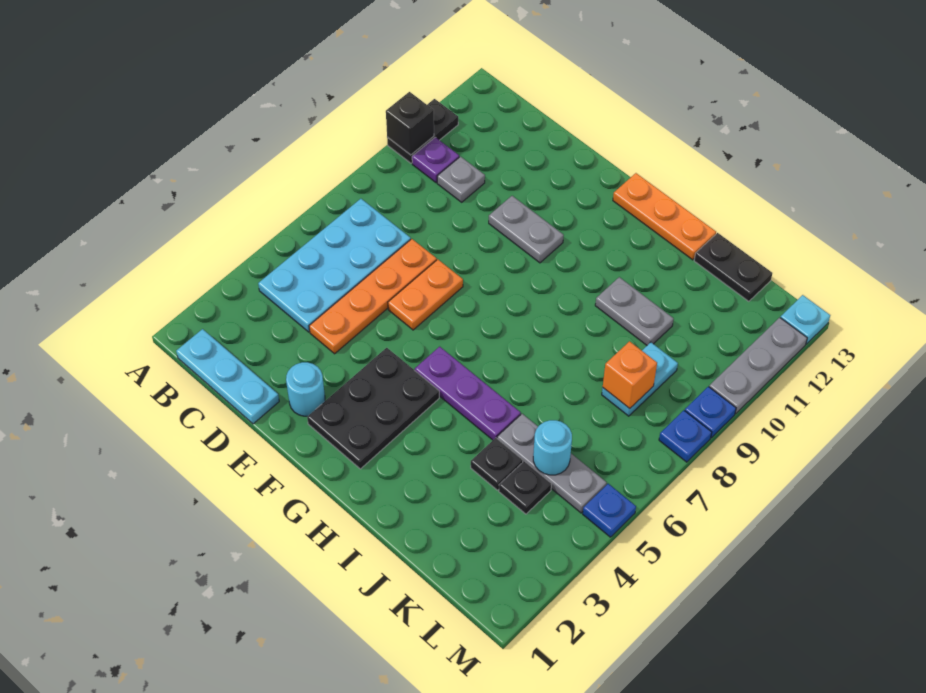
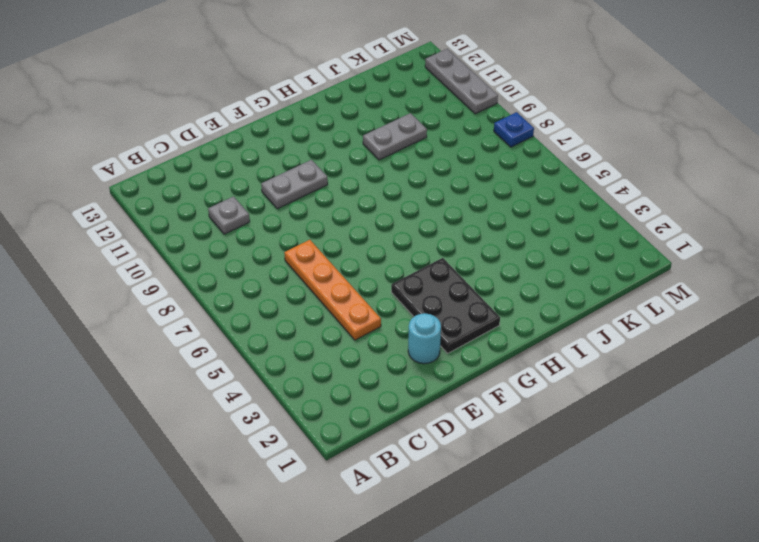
none -> black 1x2 plate [387,99,458,163]
none -> cyan 1x3 plate [176,329,279,424]
none -> cyan 2x4 plate [258,199,411,332]

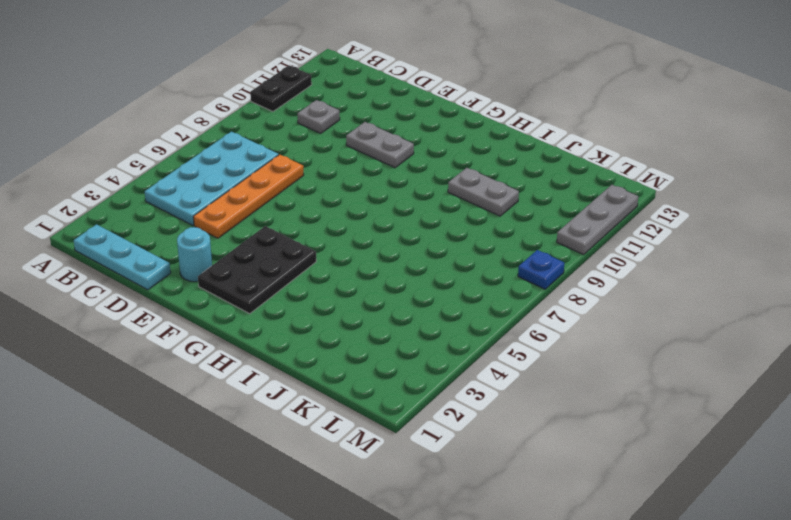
none -> purple 1x1 plate [412,137,459,183]
none -> orange 1x2 plate [388,259,463,330]
none -> purple 1x3 plate [415,347,521,440]

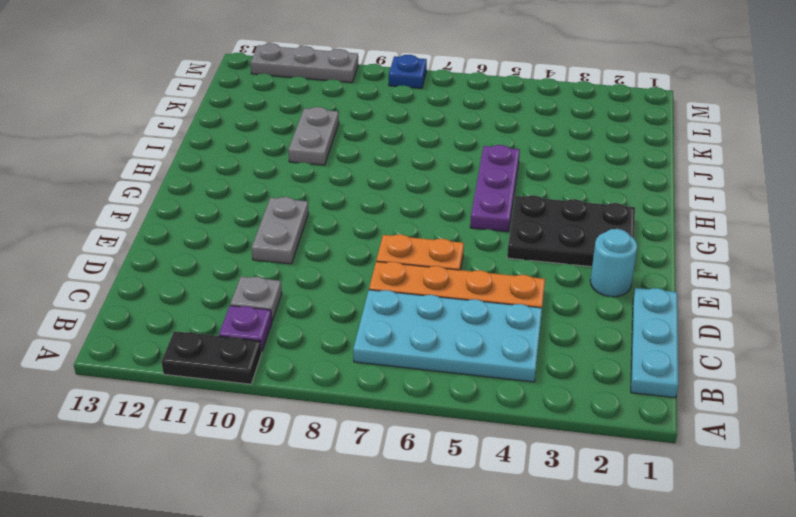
none -> orange 1x3 plate [613,173,716,260]
none -> black 1x1 plate [471,438,523,490]
none -> grey 1x3 plate [497,414,607,513]

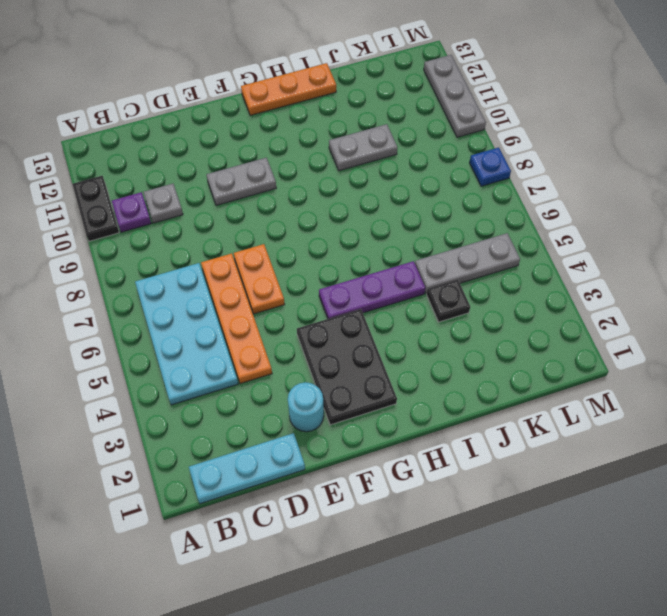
none -> black 1x2 plate [694,233,772,301]
none -> black 1x1 plate [499,461,552,514]
none -> cyan 1x2 plate [602,342,678,416]

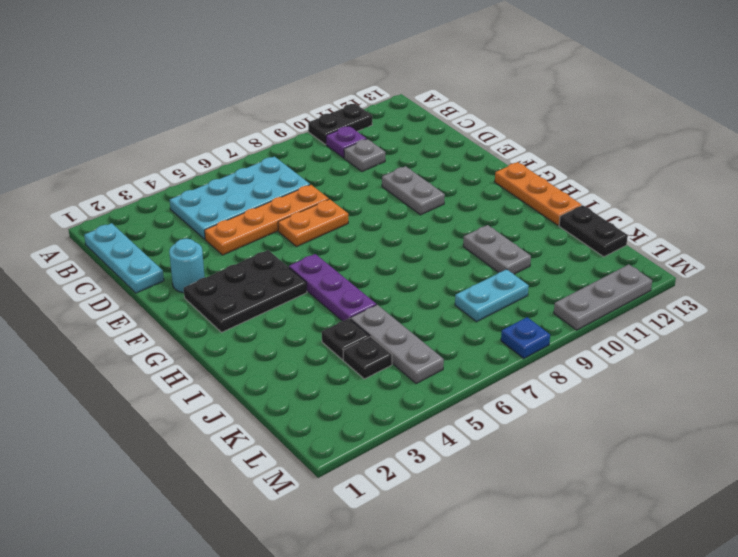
none -> blue 1x1 plate [583,484,636,537]
none -> blue 1x1 plate [685,387,736,438]
none -> cyan 1x1 plate [780,295,830,344]

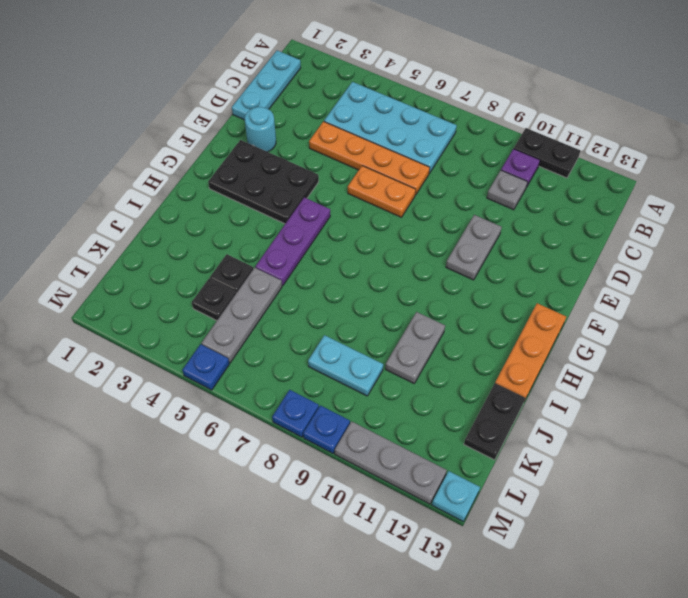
none -> black 1x1 brick [386,92,434,155]
none -> cyan 1x1 round brick [533,420,572,475]
none -> orange 1x1 brick [603,341,657,409]

